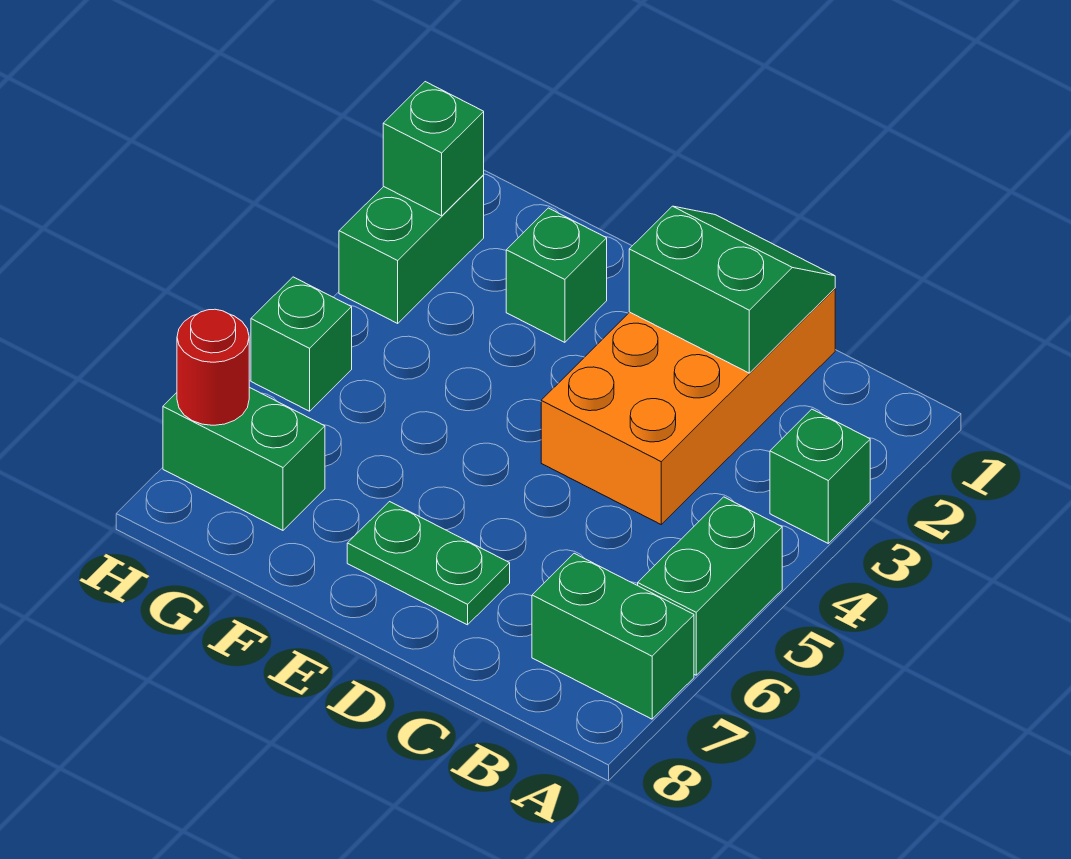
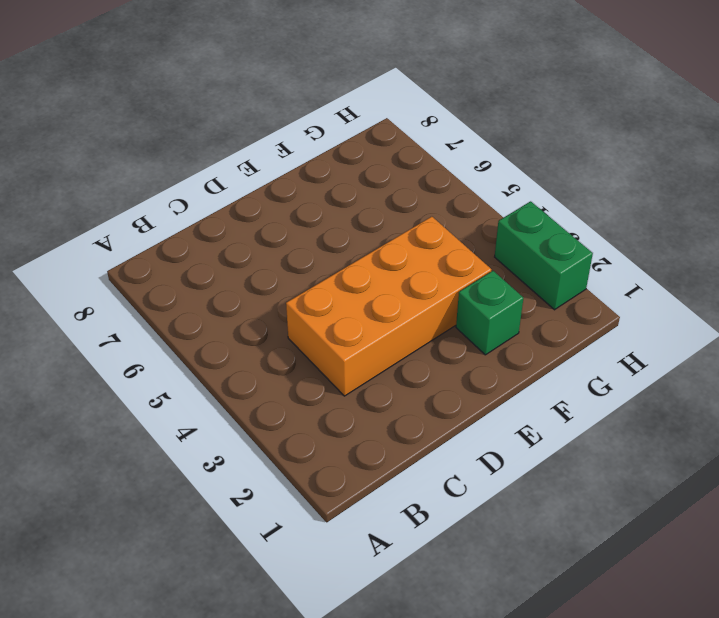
orange 2x4 brick [286,217,491,396] -> orange 2x4 brick turned to [541,289,835,524]
none -> green 1x1 brick [770,409,870,543]
none -> green 1x2 brick [638,497,782,675]
none -> green 1x2 brick [532,553,694,719]

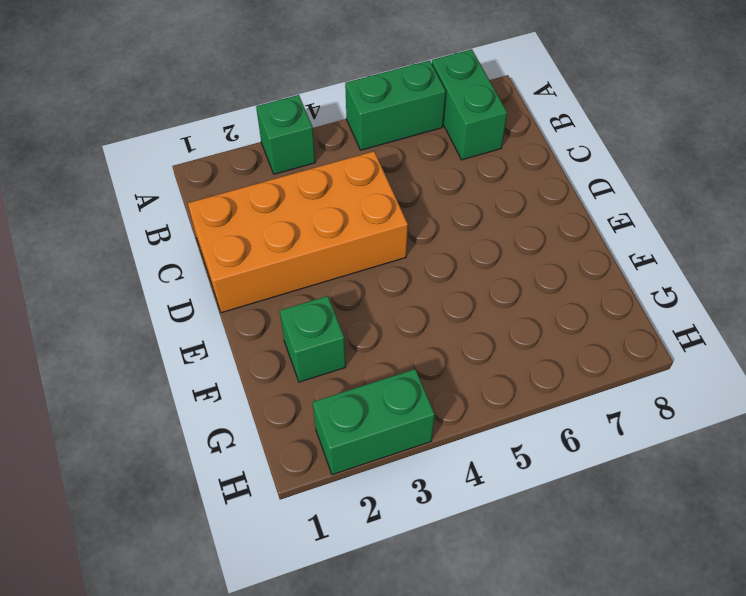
none -> green 1x2 plate [347,502,510,625]
none -> green 1x2 brick [163,387,325,530]
none -> green 1x1 brick [251,277,352,411]

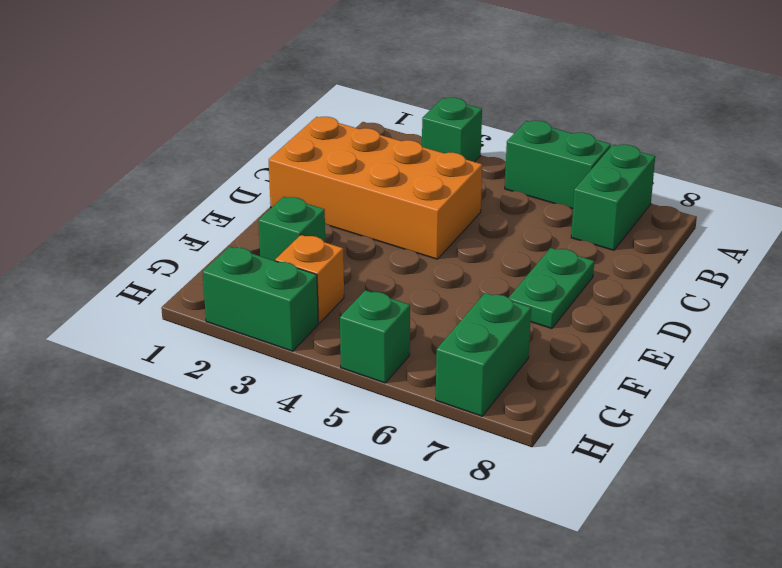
orange 1x1 brick [275,235,344,323] -> none
none -> green 2x2 slope [629,206,835,373]
none -> green 1x1 brick [383,82,484,216]
none -> red 1x1 round brick [177,309,249,425]

